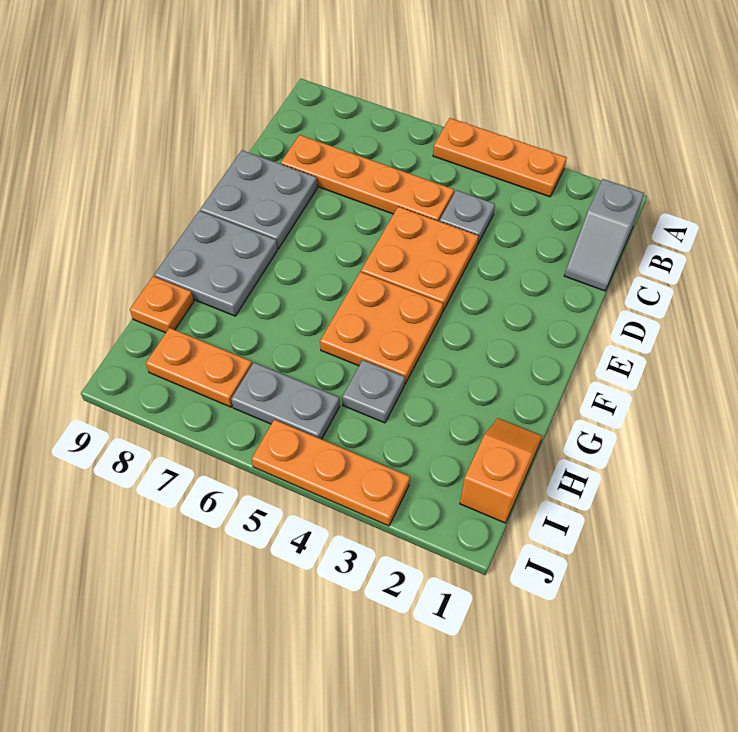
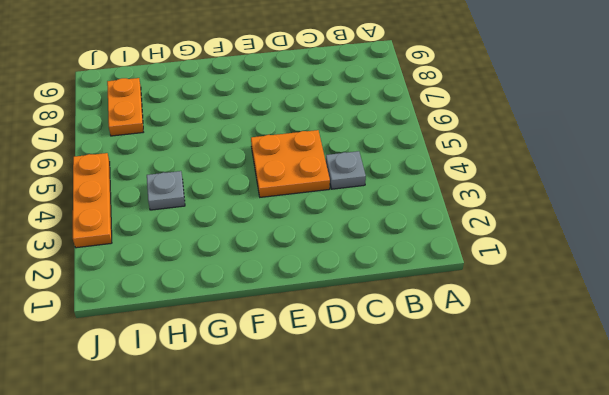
none -> orange 1x3 plate [433,118,567,197]
none -> grey 1x2 slope [564,179,644,291]
none -> orange 1x4 plate [281,135,454,221]

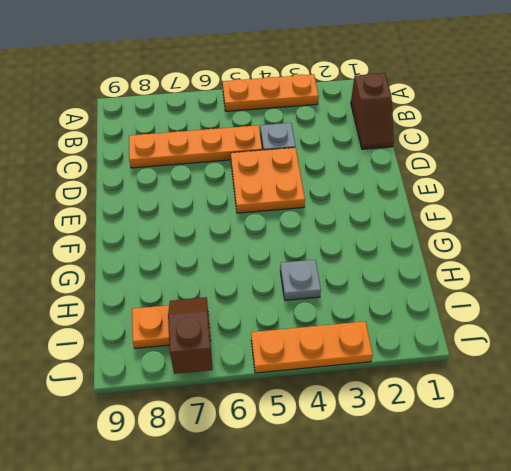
brown 1x2 slope [351,73,394,149] -> grey 1x2 slope [564,179,644,291]
brown 1x2 slope [168,297,213,374] -> none
none -> grey 2x2 plate [200,150,317,249]
none -> orange 2x2 plate [320,272,443,384]
none -> grey 2x2 plate [154,211,277,316]

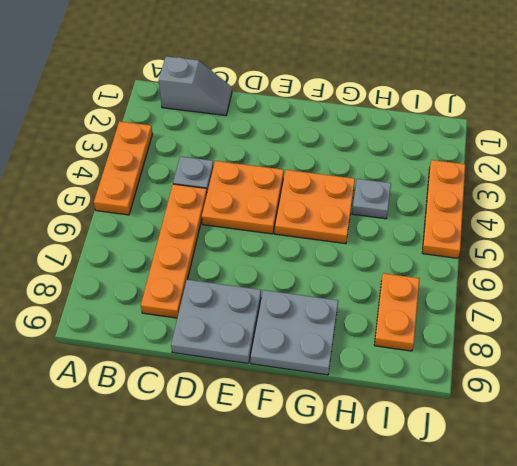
none -> orange 1x2 slope [460,418,542,523]
none -> orange 1x1 plate [130,276,194,333]
none -> grey 1x2 plate [231,363,340,439]

